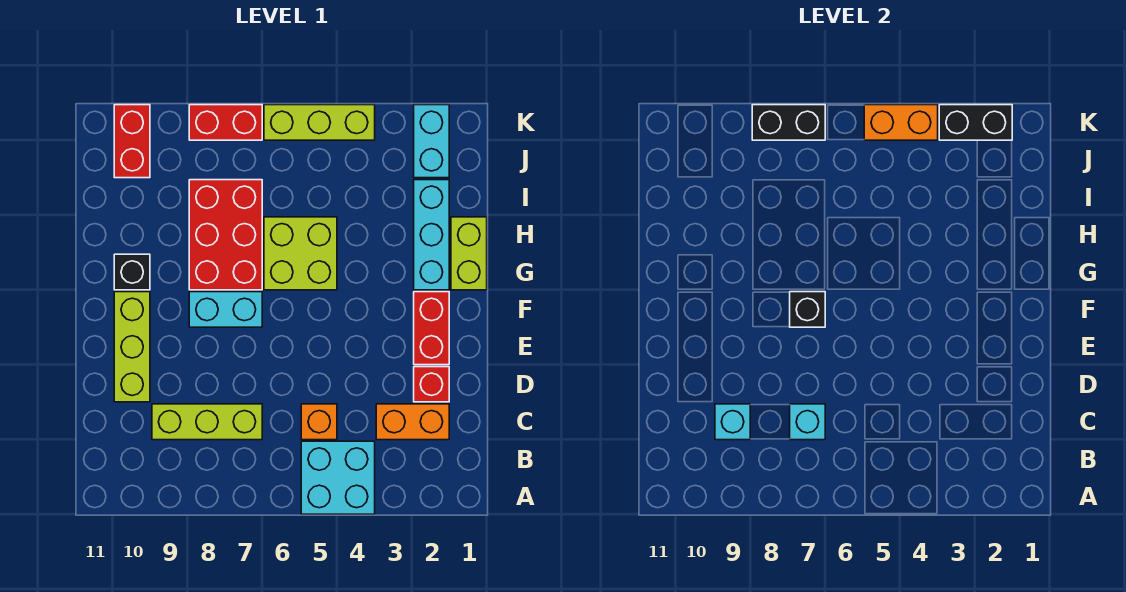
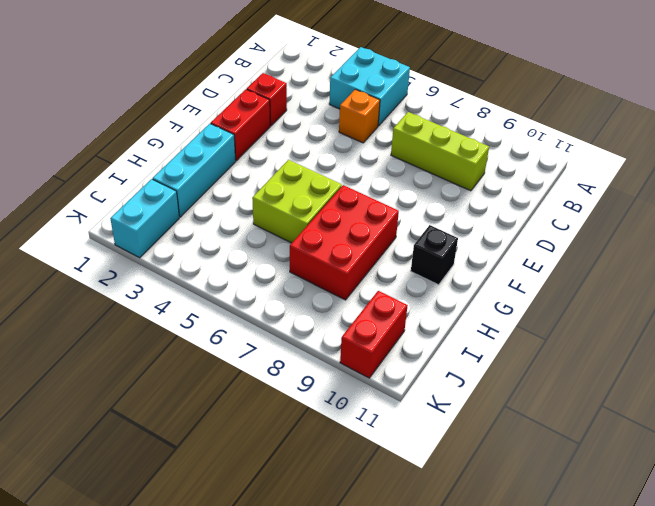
none -> orange 1x2 brick [376,404,449,440]
none -> lime 1x3 brick [114,292,150,402]
none -> cyan 1x2 brick [189,292,262,327]

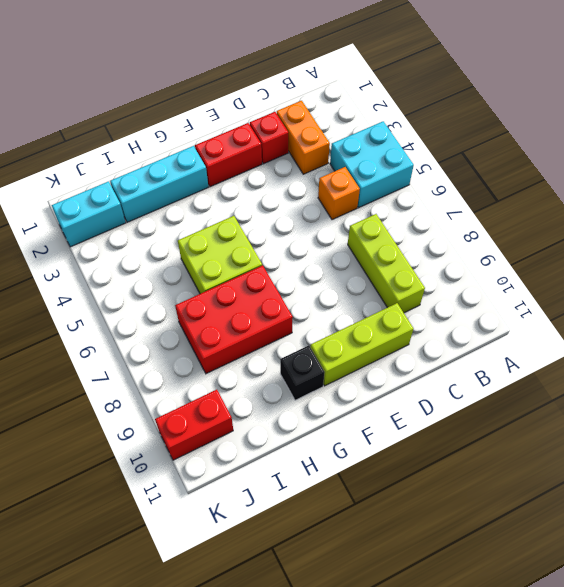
none -> cyan 1x2 brick [189,292,262,327]
none -> lime 1x2 brick [451,217,487,290]
none -> lime 1x3 brick [264,105,375,140]

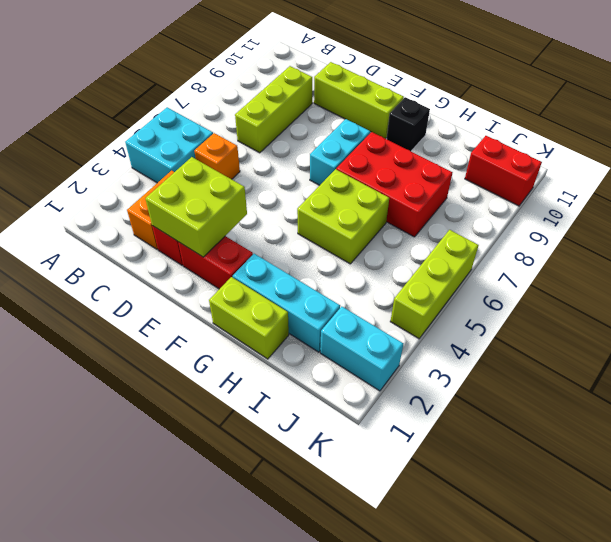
lime 2x2 brick [145,157,247,257] -> none
none -> red 1x2 brick [189,105,262,140]
none -> cyan 1x1 brick [790,404,825,440]
none -> cyan 1x1 brick [715,404,750,440]

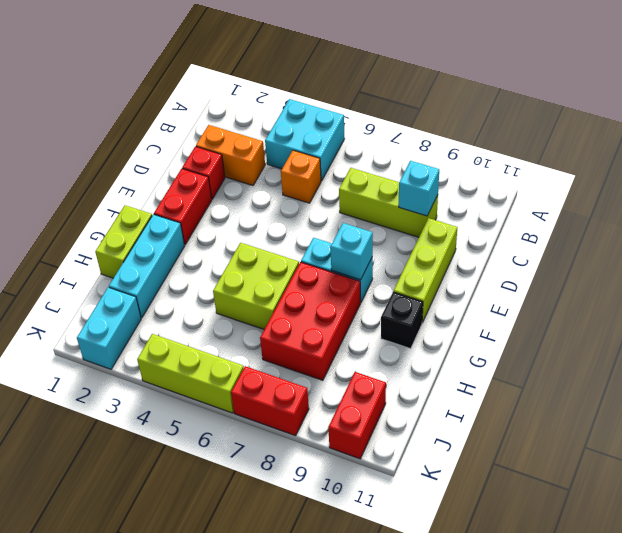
cyan 1x1 brick [330,223,373,280] -> cyan 1x1 brick moved to [790,404,825,440]
none -> black 1x1 brick [790,292,825,327]
none -> black 1x2 brick [939,105,1012,140]
none -> orange 1x2 brick [864,105,938,140]

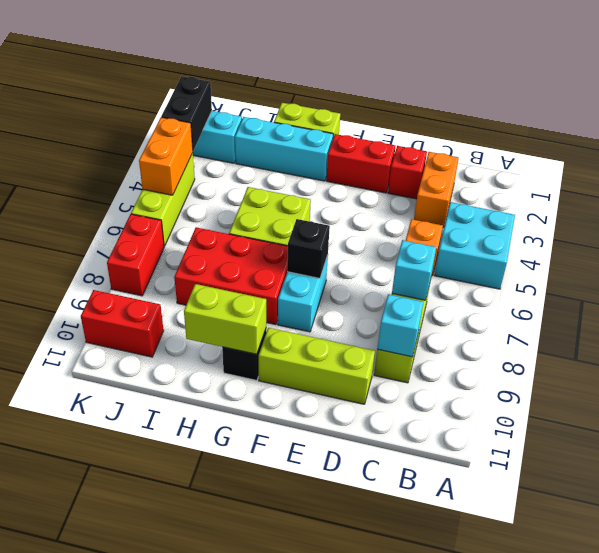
lime 1x2 brick [184,284,266,354] -> none
none -> black 1x2 brick [752,105,825,140]

